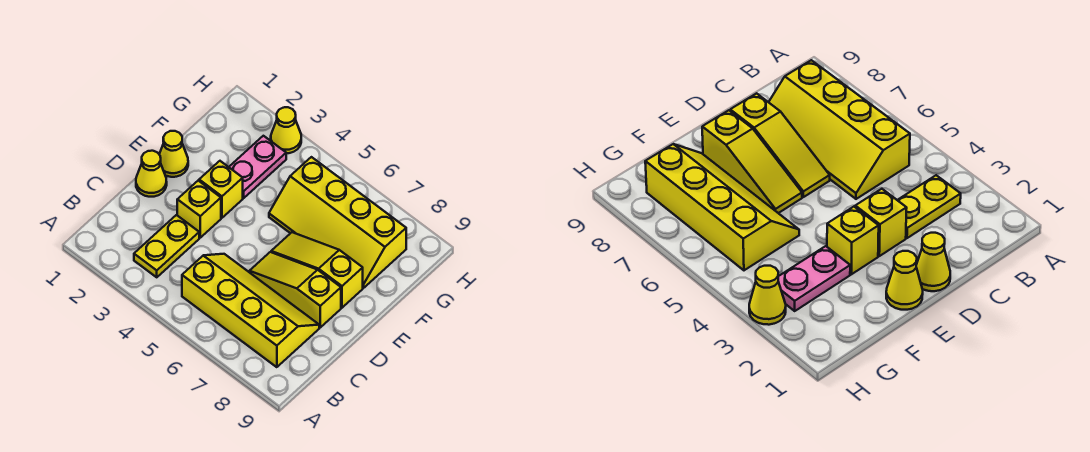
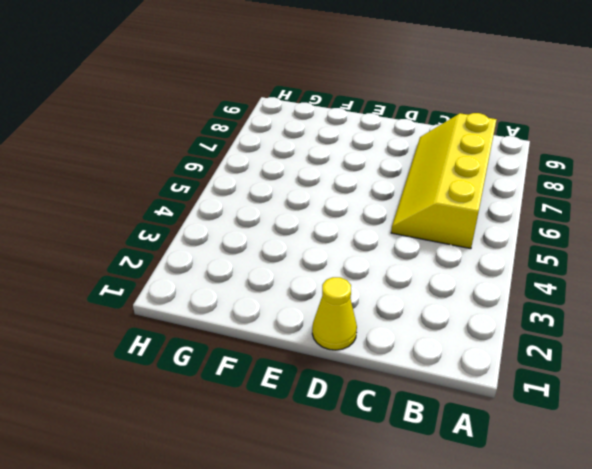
none -> yellow 1x2 plate [134,215,199,277]
none -> yellow 1x1 brick [177,181,221,238]

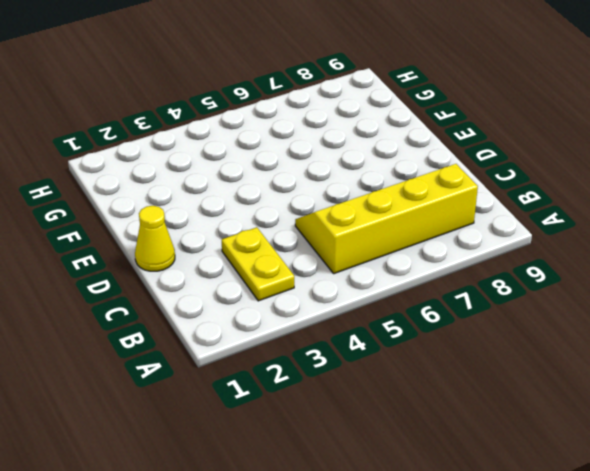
none -> yellow 1x1 brick [177,181,221,238]
none -> yellow 1x3 slope [249,252,341,327]

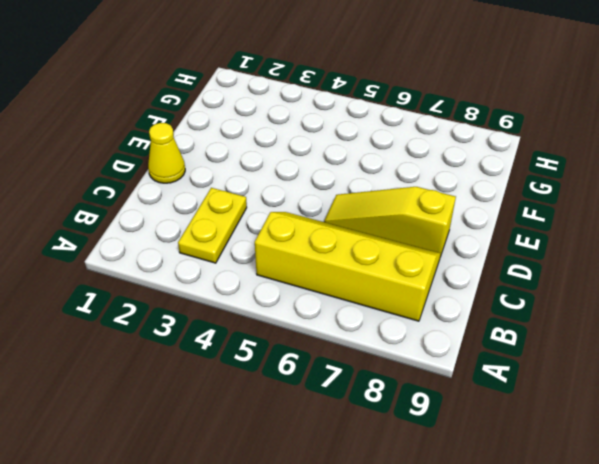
none -> yellow 1x1 brick [177,181,221,238]
none -> yellow 1x1 cone [159,131,188,177]

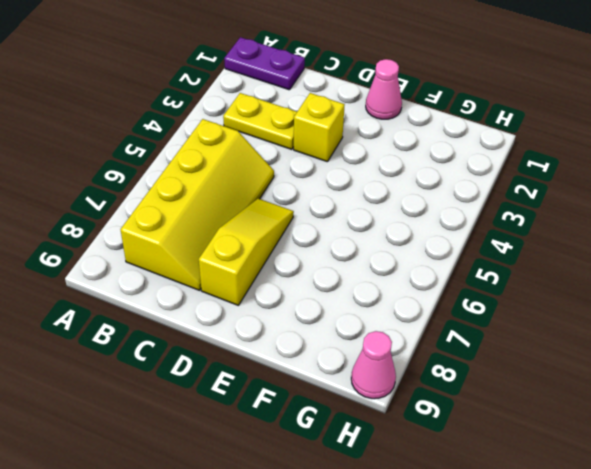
purple 1x2 plate [224,37,305,90] -> none
pink 1x1 cone [366,59,402,119] -> yellow 1x1 cone [159,131,188,177]
pink 1x1 cone [351,331,396,399] -> none
none -> yellow 1x1 cone [136,151,167,197]
none -> yellow 1x1 brick [199,161,243,218]

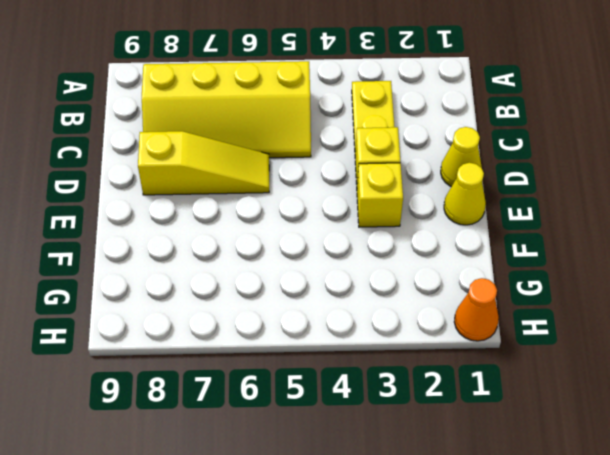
orange 1x1 cone [454,278,499,341] -> none
none -> yellow 1x3 slope [271,232,363,308]
none -> pink 1x2 plate [229,136,286,198]

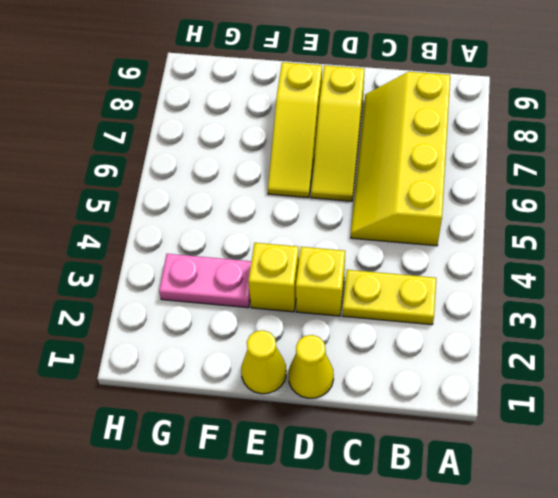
none -> yellow 2x4 slope [269,157,406,288]
none -> yellow 1x1 cone [271,107,301,153]

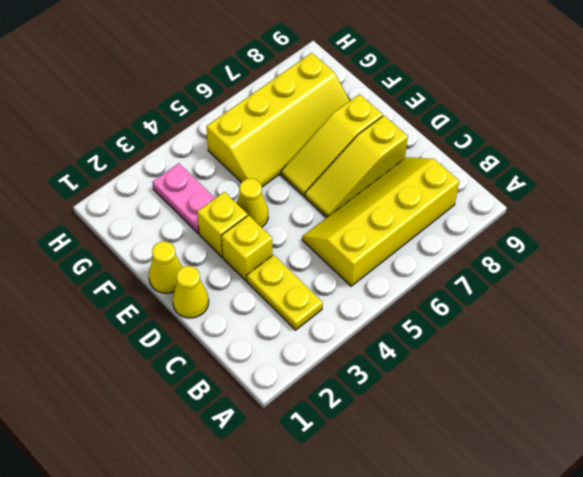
yellow 1x1 cone [237,179,268,227] -> yellow 1x1 cone moved to [271,107,301,153]

